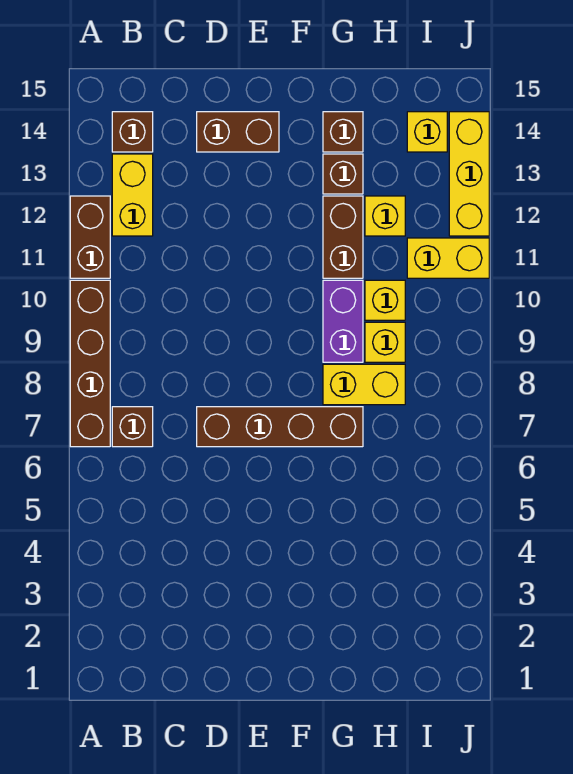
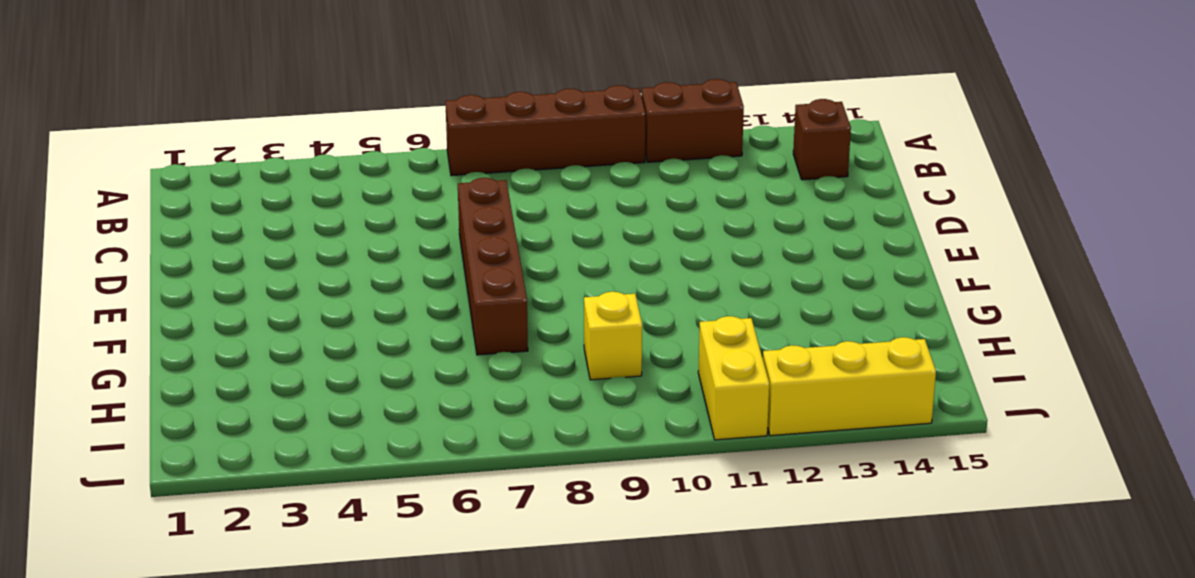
none -> brown 1x1 brick [112,407,153,447]
none -> yellow 1x2 brick [112,154,153,236]
none -> brown 1x2 brick [197,112,279,152]

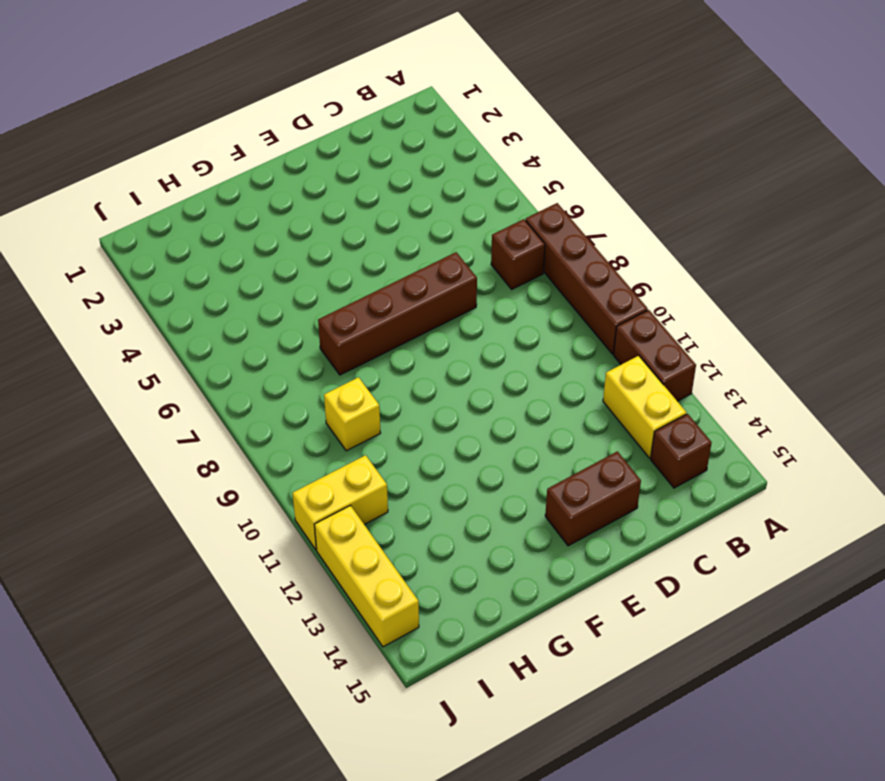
none -> yellow 1x2 brick [323,364,405,405]
none -> purple 1x2 brick [323,280,363,362]
none -> brown 1x2 brick [323,196,363,278]

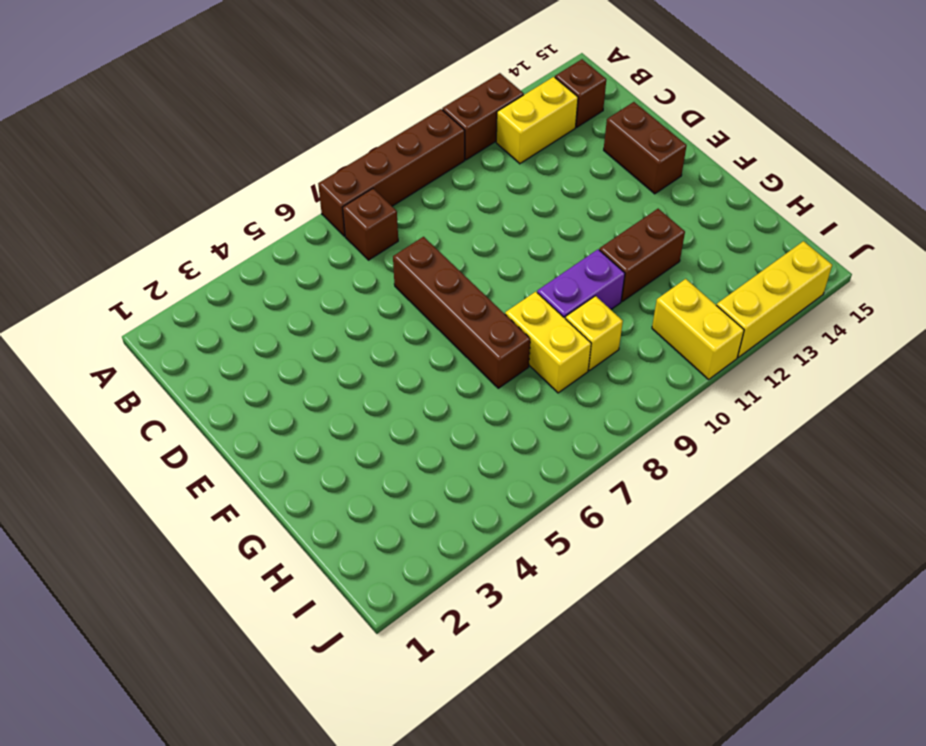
none -> brown 1x1 brick [323,154,363,194]
none -> brown 1x1 brick [323,112,363,152]
none -> yellow 1x1 brick [365,280,405,320]

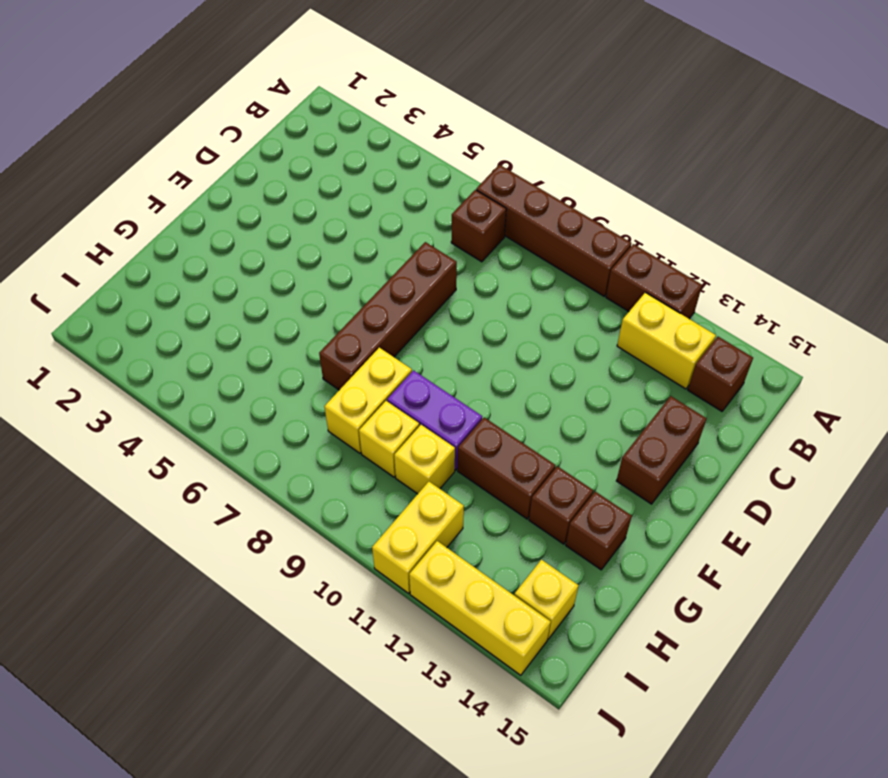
none -> yellow 1x1 brick [365,196,405,236]

